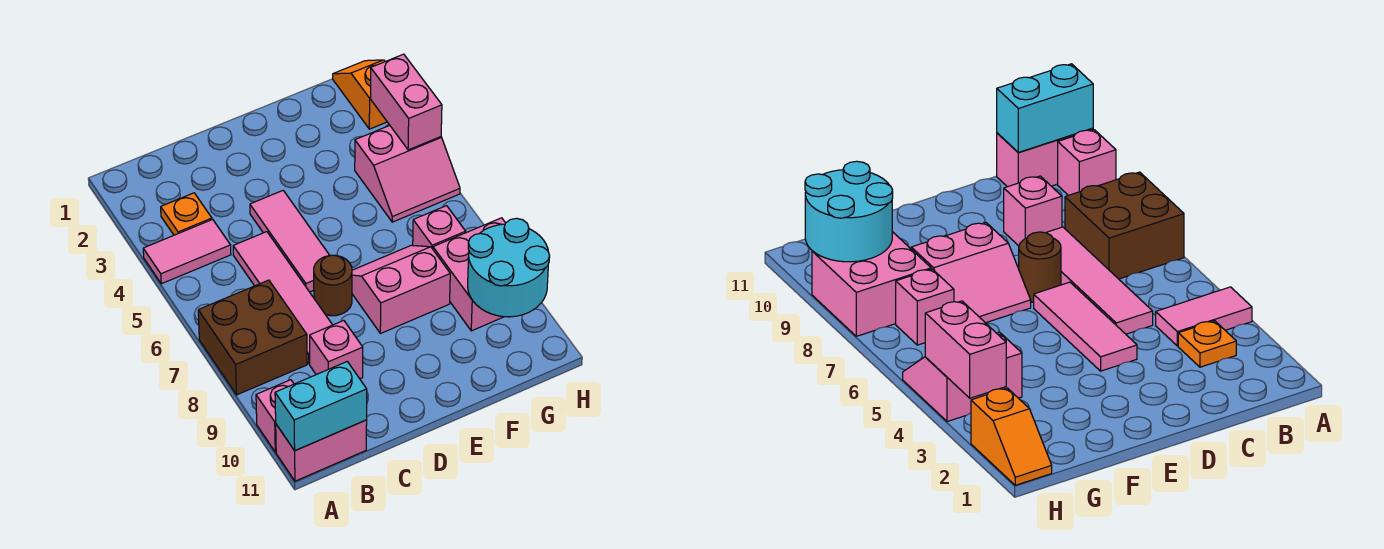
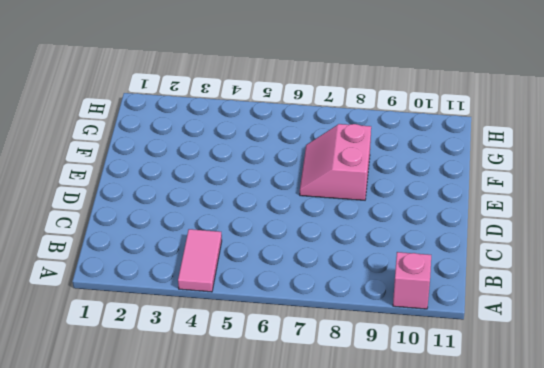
none -> brown 2x2 brick [198,280,307,395]
none -> pink 1x2 brick [276,420,367,481]
none -> orange 1x1 plate [161,193,212,235]

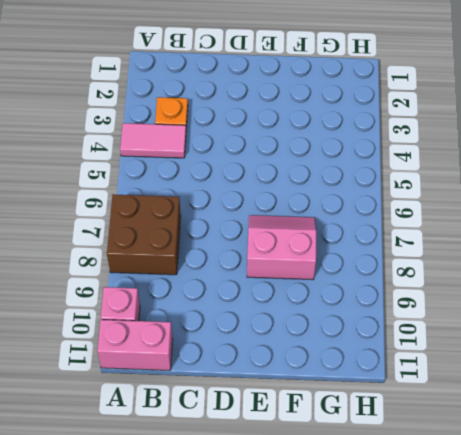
none -> pink 1x4 tile [233,232,332,364]
none -> pink 1x1 brick [310,321,363,379]
none -> pink 1x3 tile [250,191,330,292]

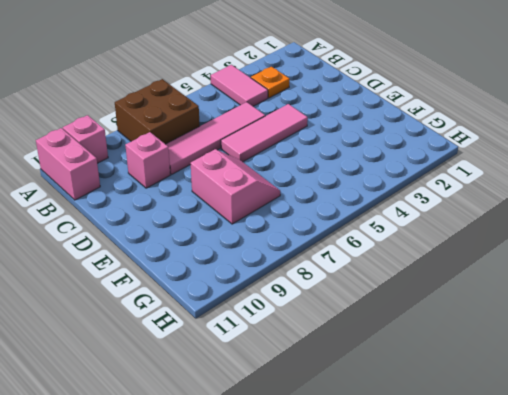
none -> brown 1x1 round brick [314,255,352,316]
none -> pink 2x2 slope [355,126,460,222]
none -> pink 1x1 brick [413,206,466,249]

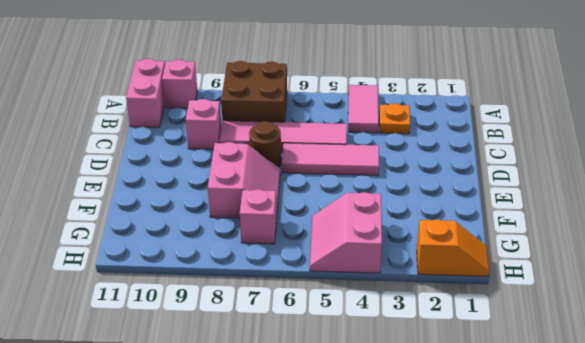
none -> pink 2x2 brick [433,218,506,331]
none -> cyan 1x2 brick [275,362,367,451]
none -> cyan 2x2 round brick [468,218,550,317]

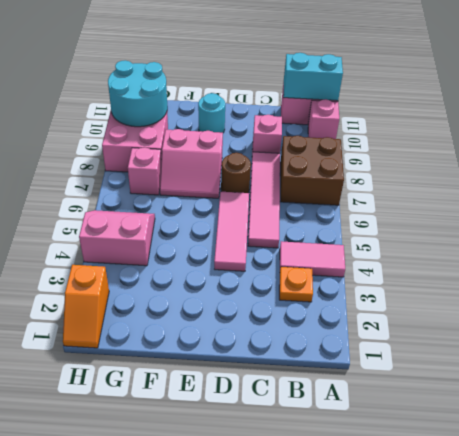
cyan 1x1 round brick [198,93,225,133] -> none
none -> pink 1x2 brick [371,54,442,150]

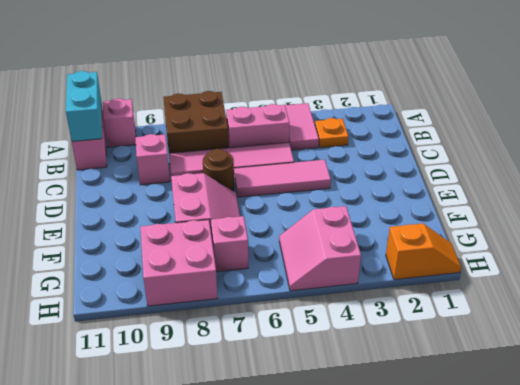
pink 1x2 brick [226,104,290,148] -> pink 1x2 brick moved to [371,54,442,150]
none -> cyan 2x2 round brick [468,218,550,317]

